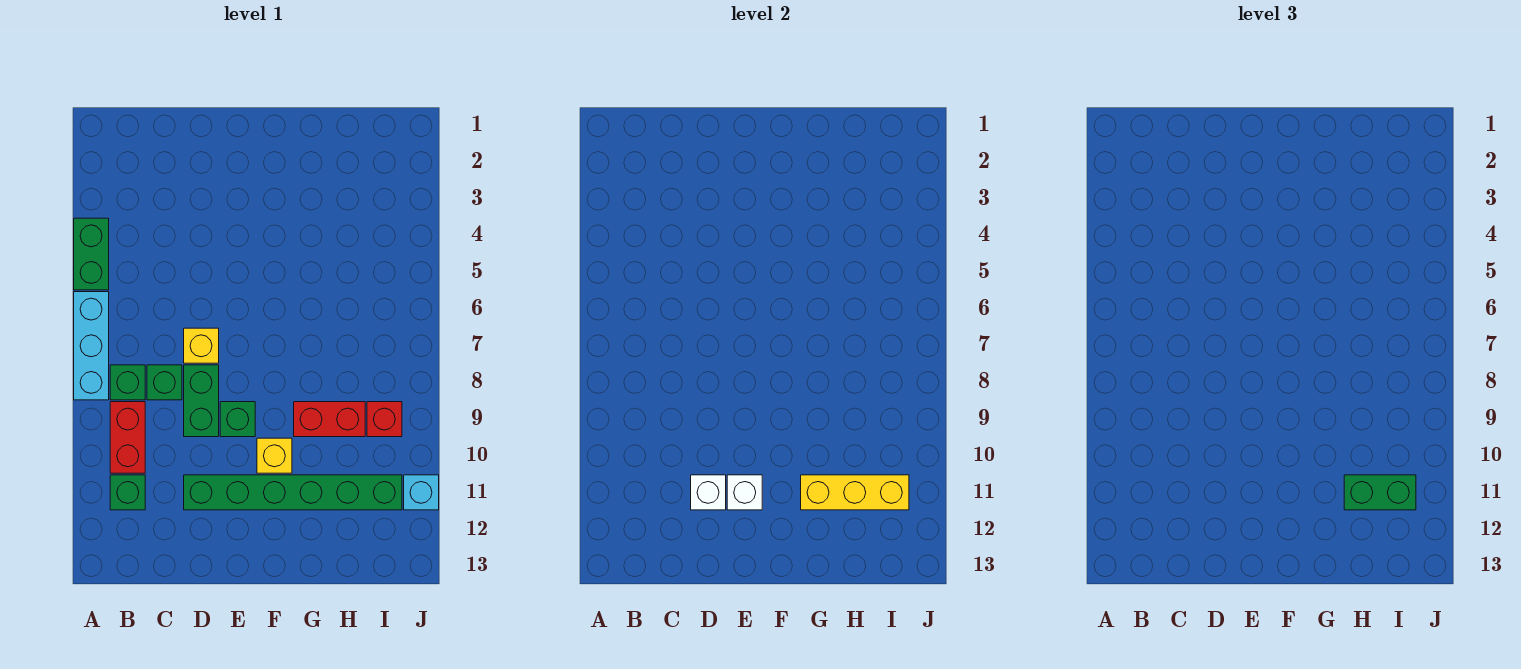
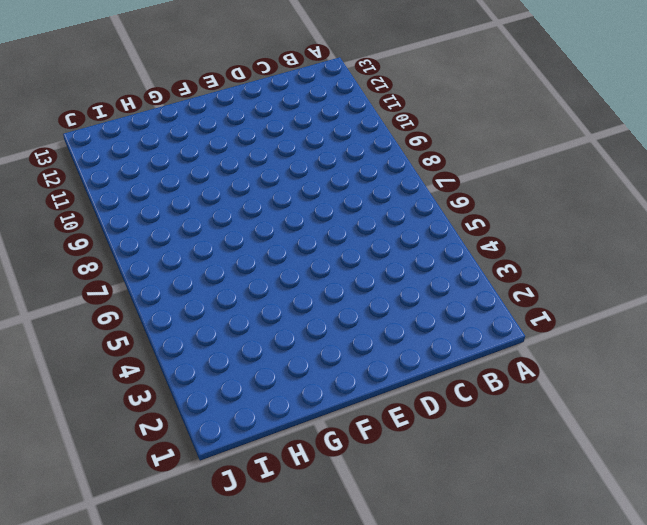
none -> green 1x2 brick [74,218,109,290]
none -> cyan 1x3 brick [74,292,109,400]
none -> green 1x1 brick [110,365,145,400]

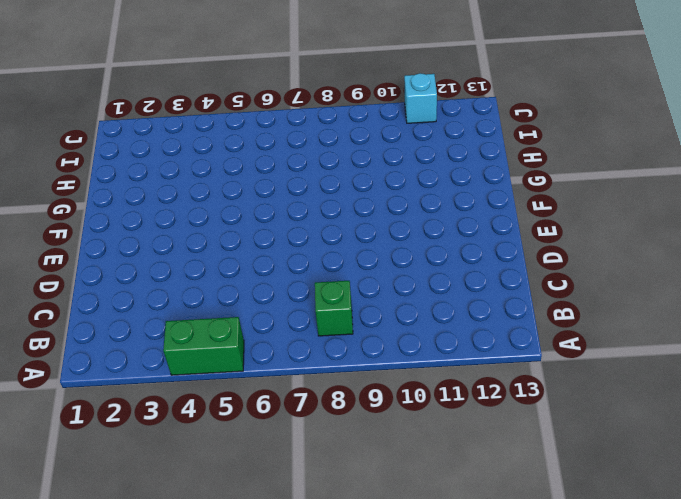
none -> cyan 1x3 brick [74,292,109,400]
none -> red 1x2 brick [110,402,145,473]
none -> green 1x1 brick [110,475,145,510]

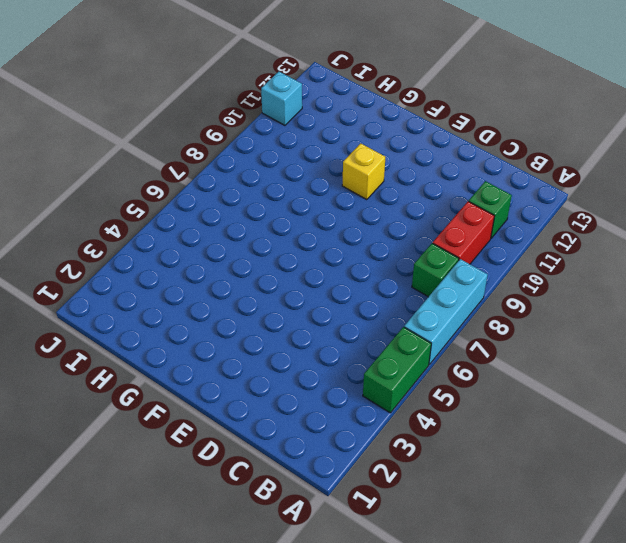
none -> green 1x1 brick [147,365,182,400]
none -> yellow 1x1 brick [184,328,219,363]
none -> green 1x2 brick [184,365,219,437]

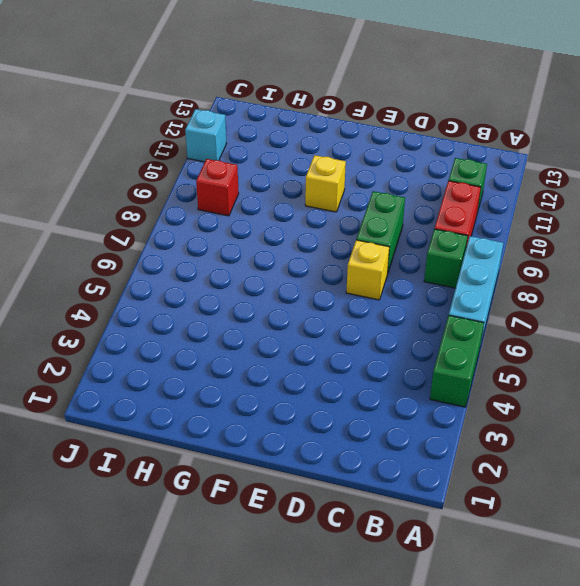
none -> green 1x1 brick [147,365,182,400]
none -> green 1x6 brick [184,475,402,510]
none -> green 1x1 brick [220,402,255,437]

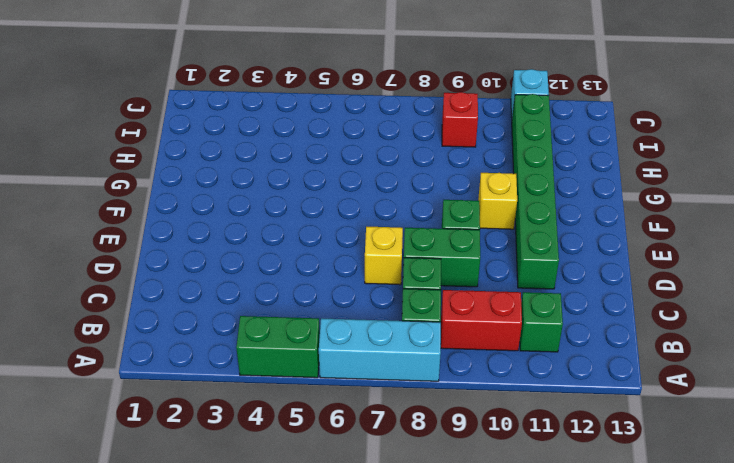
none -> red 1x2 brick [294,402,365,437]
none -> white 1x1 brick [691,475,726,510]
none -> white 1x1 brick [727,475,762,510]

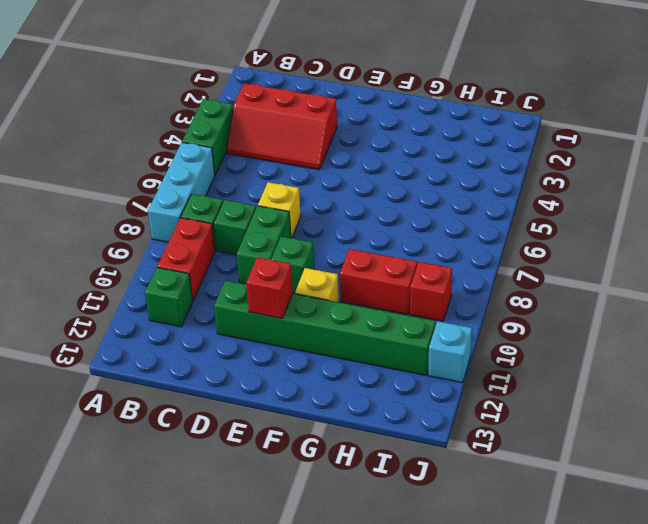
red 2x3 slope [227,83,337,170] -> none
red 1x1 brick [246,257,293,318] -> white 1x1 brick [727,475,762,510]
none -> white 1x1 brick [691,475,726,510]
none -> yellow 1x3 brick [801,475,909,510]
none -> green 1x2 brick [1344,475,1416,510]

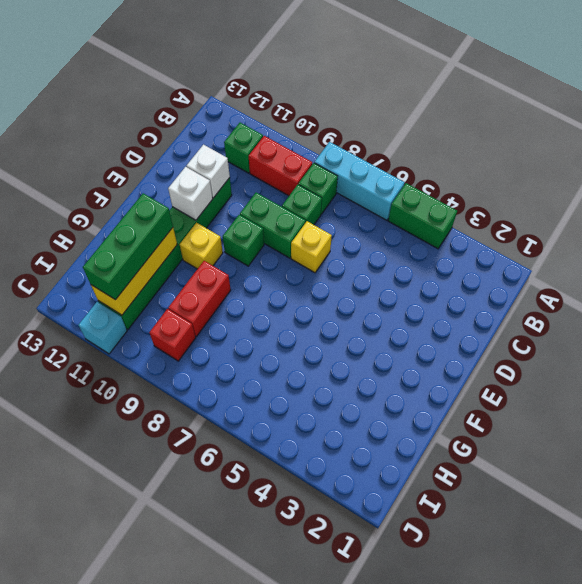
green 1x3 brick [83,193,173,300] -> green 1x2 brick [1344,475,1416,510]

